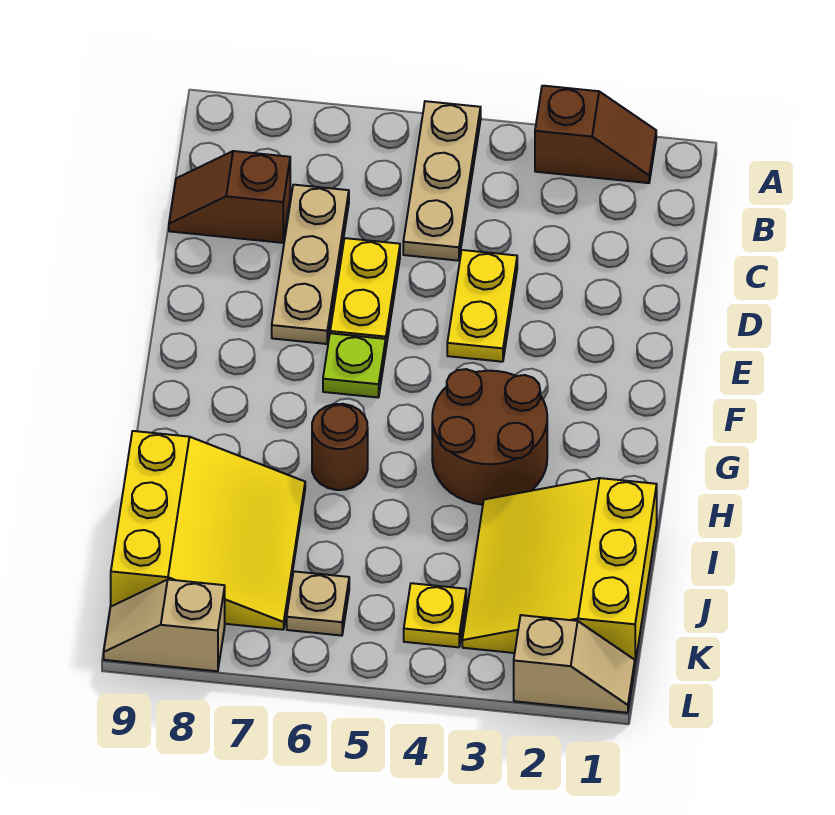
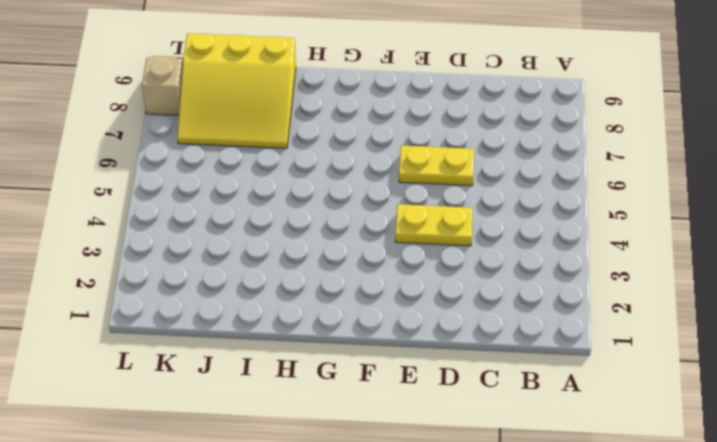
none -> brown 1x2 slope [535,86,656,183]
none -> tan 1x3 plate [403,101,481,261]
none -> tan 1x3 plate [272,185,349,344]

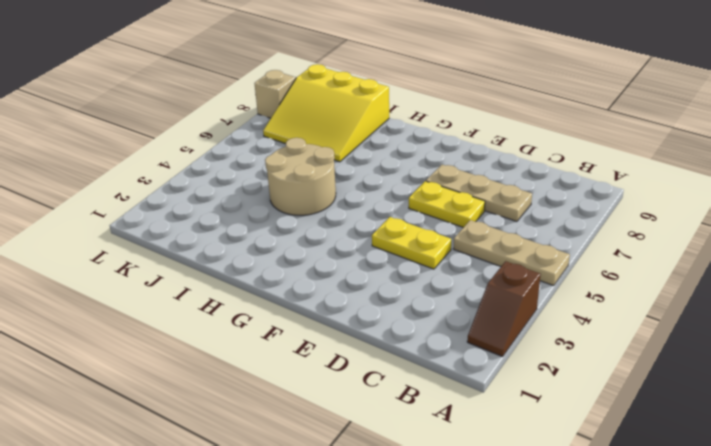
tan 2x2 round brick [265,138,336,215] -> brown 2x2 round brick [432,369,547,505]
none -> brown 1x2 slope [169,151,290,243]
none -> lime 1x1 plate [323,333,386,397]
none -> brown 1x1 round brick [312,404,368,490]

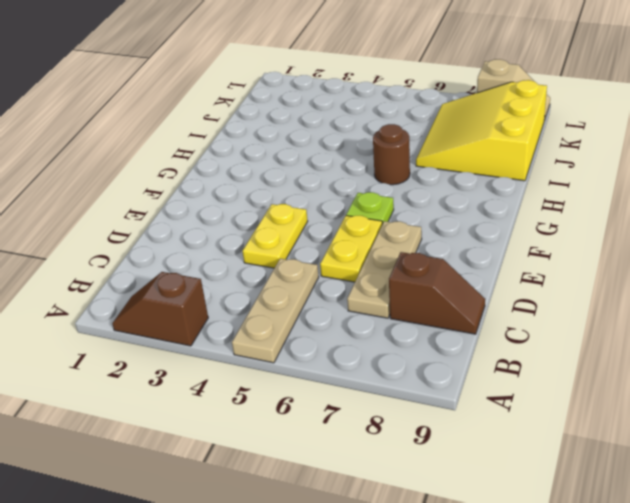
none -> brown 2x2 round brick [432,369,547,505]
none -> yellow 3x3 slope [462,478,657,663]
none -> yellow 1x1 plate [404,583,466,647]

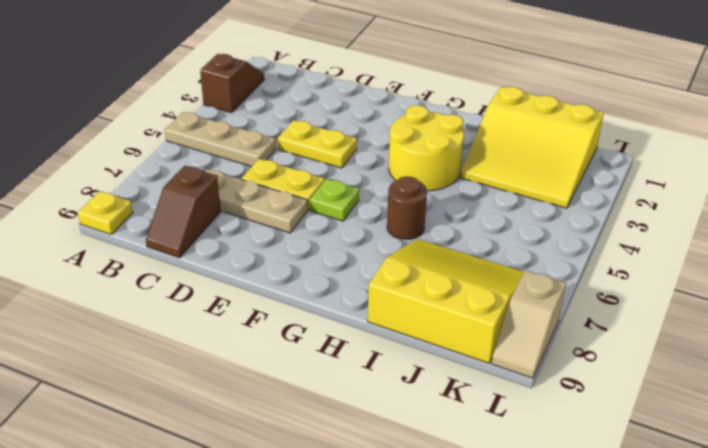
yellow 1x1 plate [78,191,133,234] -> yellow 1x1 plate moved to [404,583,466,647]
yellow 2x2 round brick [389,105,464,191] -> brown 2x2 round brick [432,369,547,505]
none -> tan 1x1 plate [287,571,349,636]
none -> tan 1x2 slope [514,615,635,713]

